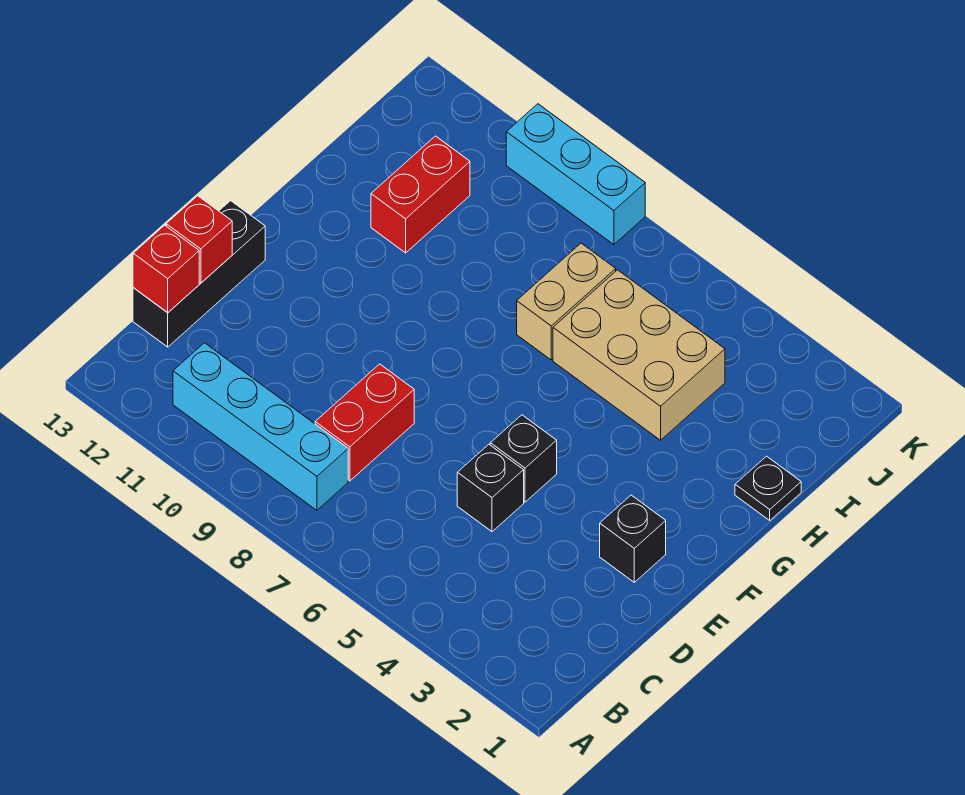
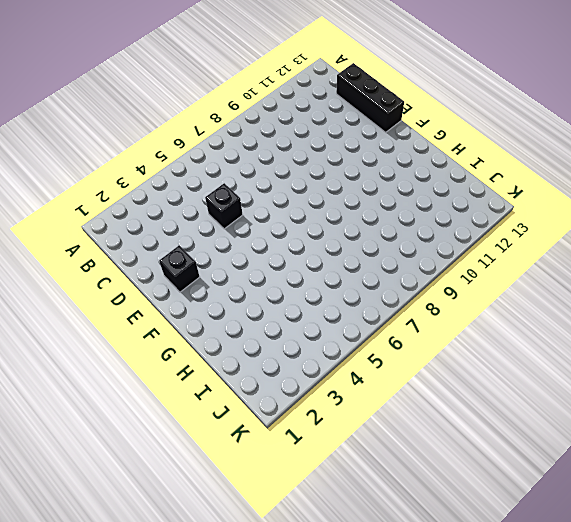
none -> cyan 1x4 brick [173,343,348,510]
none -> red 1x2 brick [315,364,414,481]
none -> black 1x1 brick [490,415,557,502]

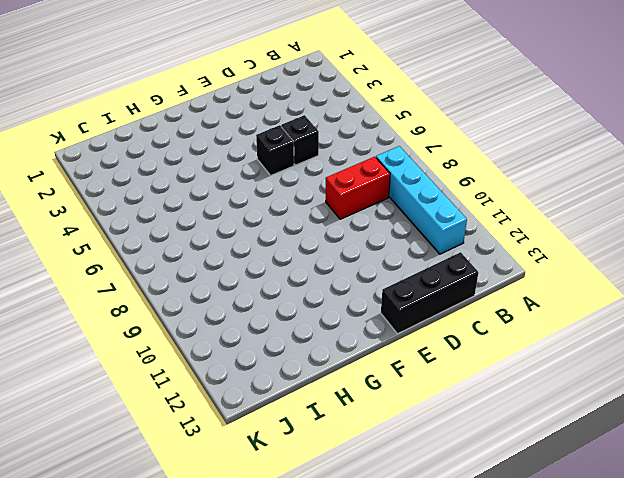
none -> black 1x1 brick [600,495,666,582]
none -> black 1x1 plate [735,456,801,520]
none -> tan 2x3 brick [553,270,725,440]

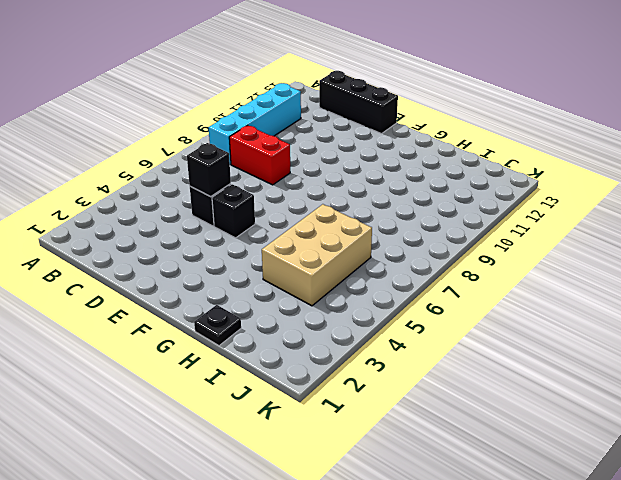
black 1x1 brick [187,143,231,197] -> black 1x1 brick moved to [600,495,666,582]
none -> tan 1x2 brick [517,243,616,360]
none -> red 1x2 brick [371,136,470,253]
none -> cyan 1x3 brick [506,104,645,245]

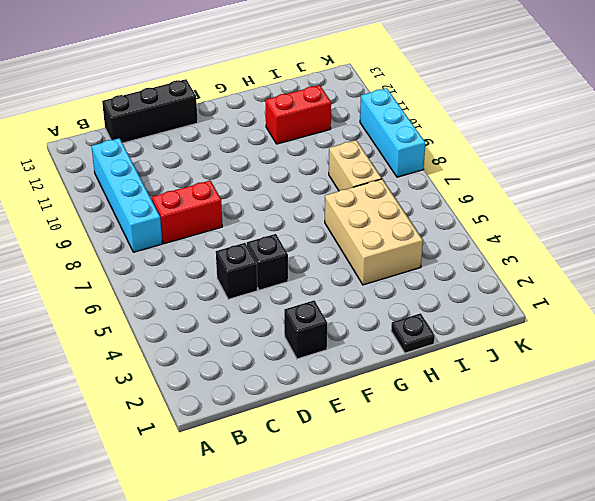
tan 1x2 brick [329,140,382,191] -> tan 1x2 brick turned to [517,243,616,360]
none -> red 1x1 brick [133,225,199,313]
none -> red 1x1 brick [166,196,232,283]

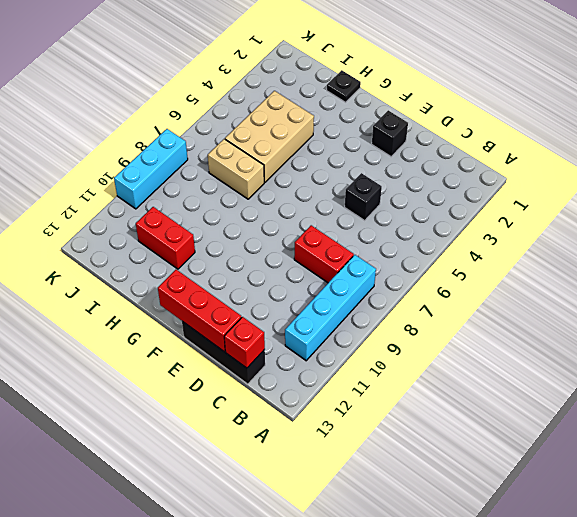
red 1x3 brick [158,270,242,352] -> red 1x1 brick [166,196,232,283]
none -> black 1x1 brick [490,415,557,502]

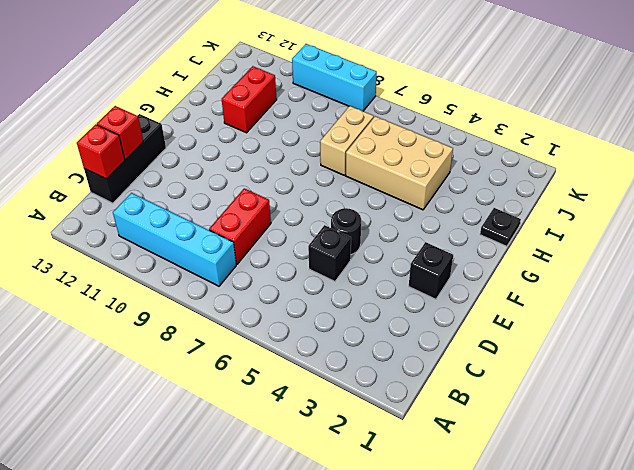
black 1x1 round brick [331,208,361,255] -> black 1x1 brick [490,415,557,502]

